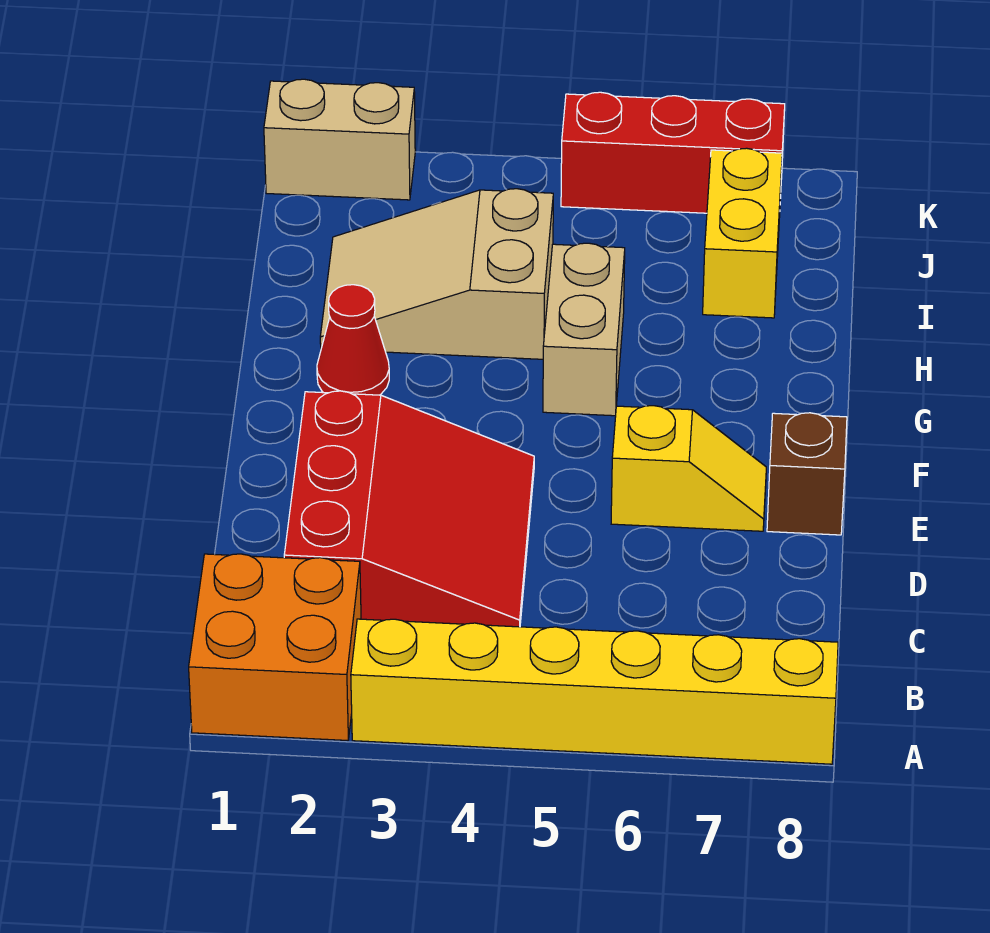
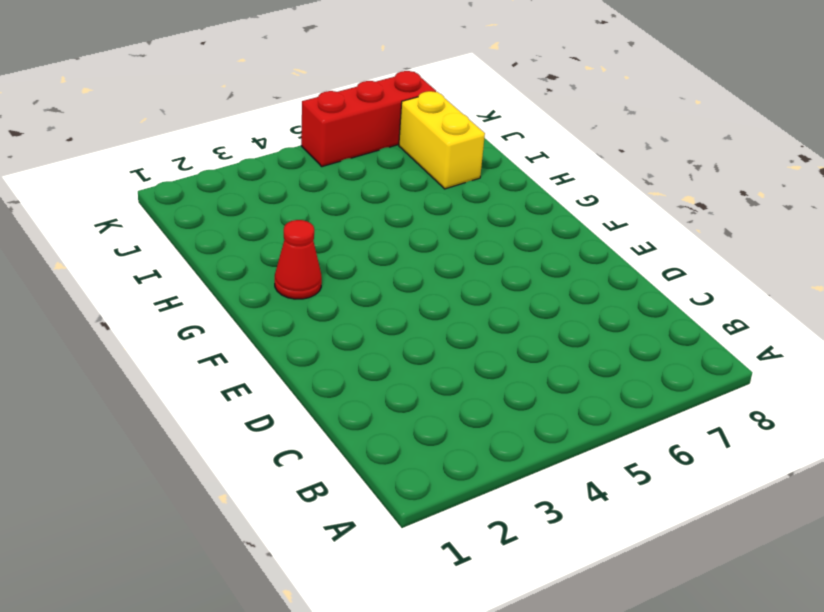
none -> orange 2x2 brick [189,554,361,740]
none -> yellow 1x6 brick [351,619,838,764]

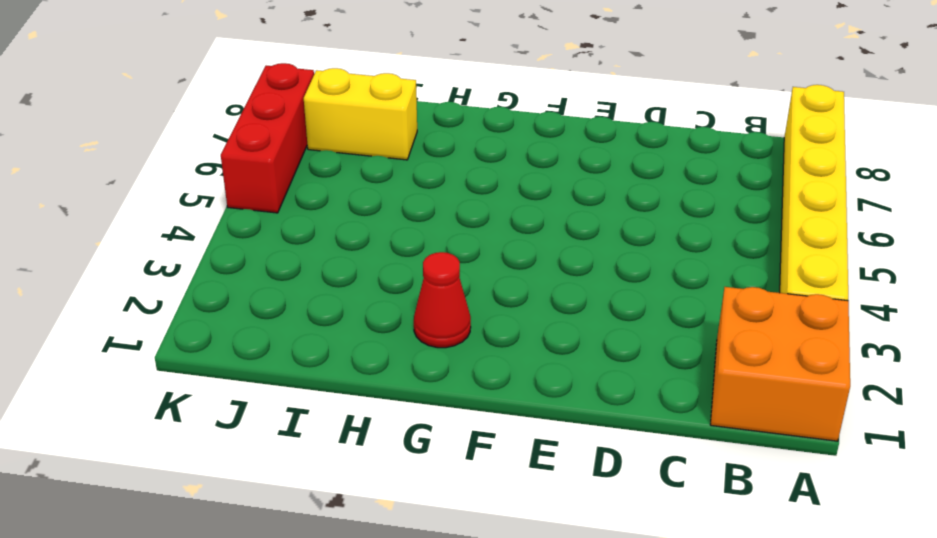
none -> red 3x3 slope [284,391,534,627]
none -> yellow 1x2 slope [611,406,766,531]

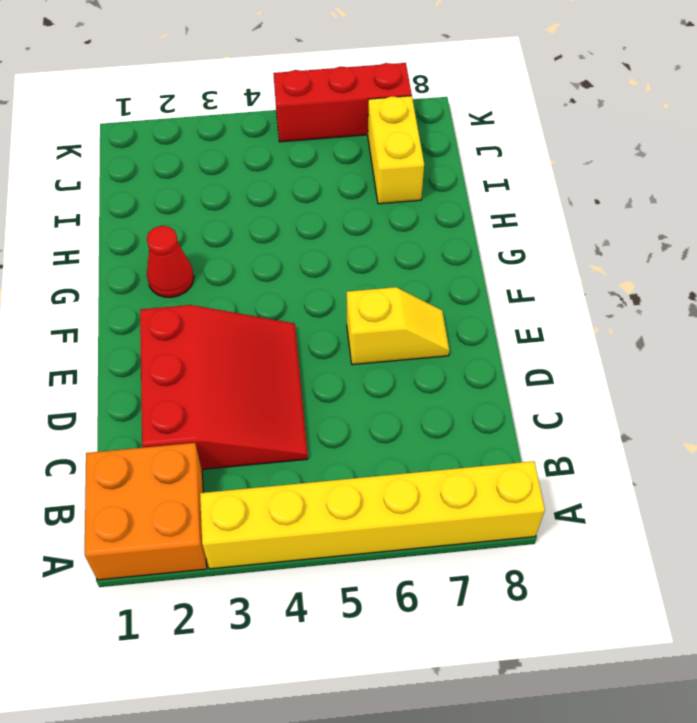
none -> brown 1x1 brick [767,413,847,535]
none -> tan 1x2 brick [543,243,625,416]

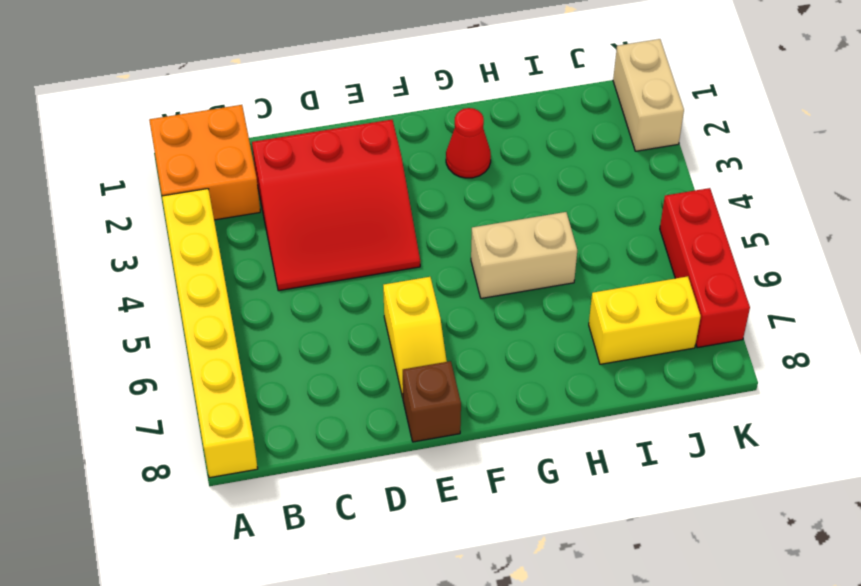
none -> tan 2x3 slope [320,189,553,359]

